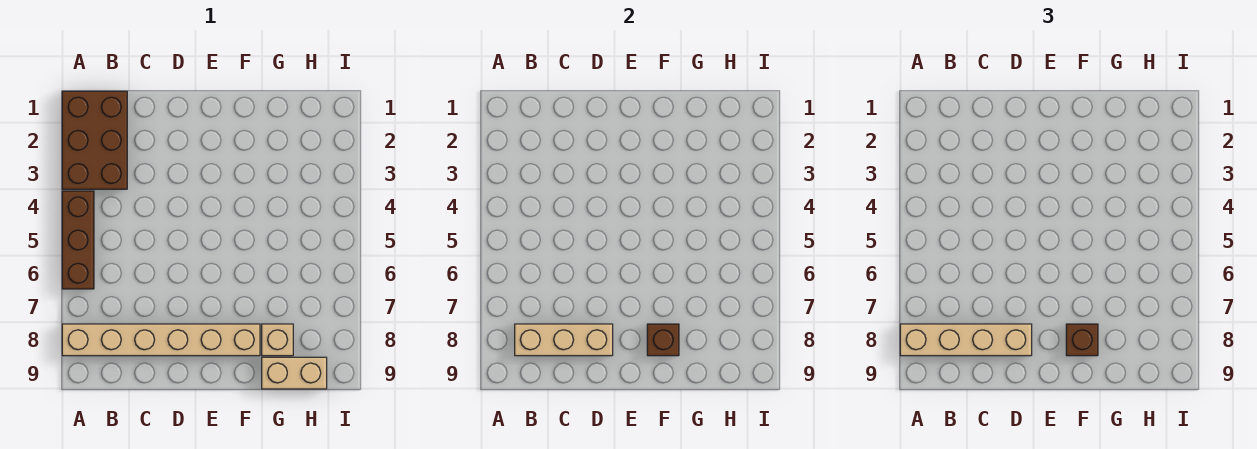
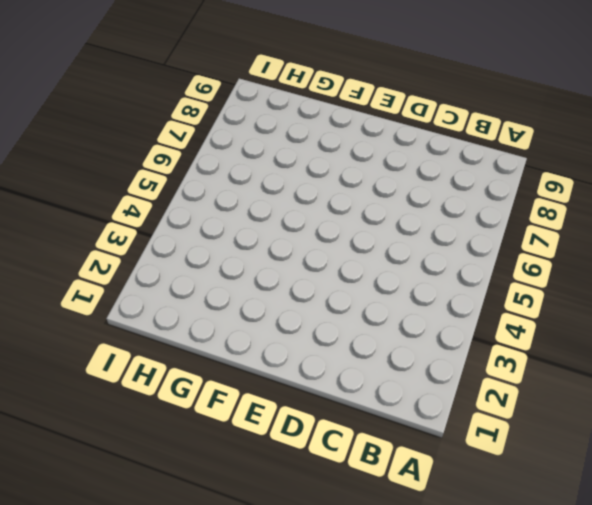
none -> brown 2x3 brick [62,91,127,189]
none -> brown 1x3 brick [62,191,94,289]

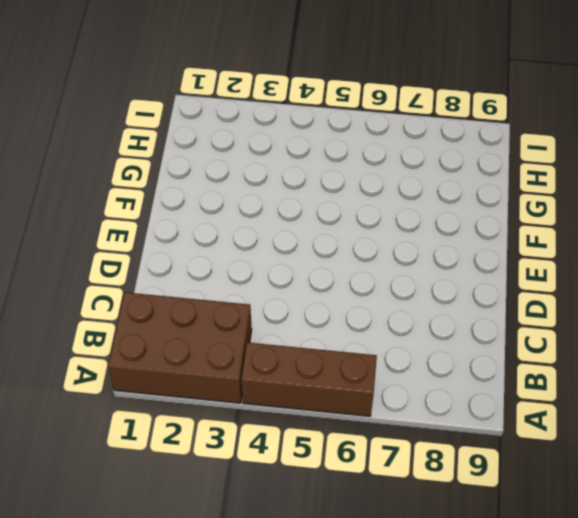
none -> tan 1x6 brick [62,324,260,356]
none -> tan 1x1 brick [262,324,293,356]

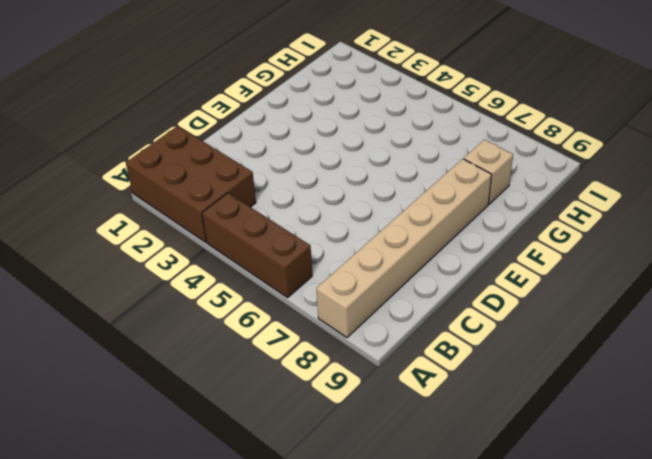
none -> tan 1x2 brick [262,357,327,389]
none -> tan 1x3 brick [515,324,613,356]

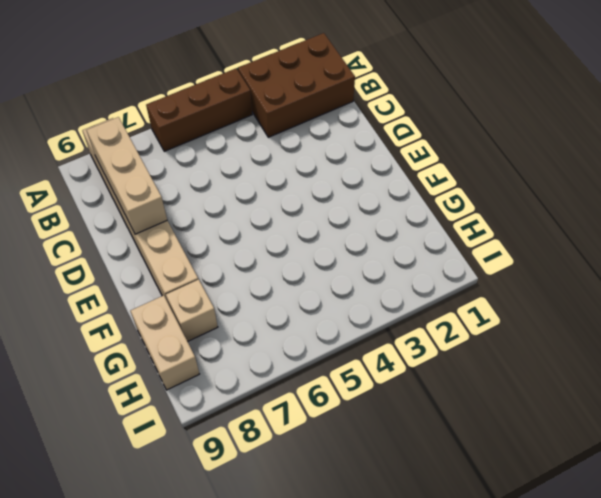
none -> brown 1x1 brick [647,324,679,356]
none -> tan 1x4 brick [900,324,1032,356]

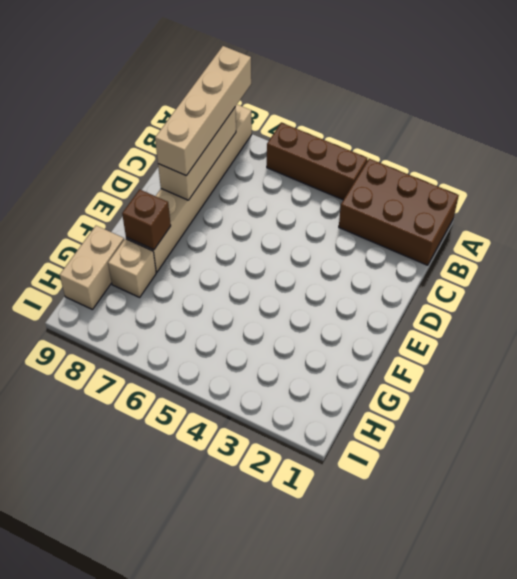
none -> brown 1x1 brick [1066,324,1098,356]

